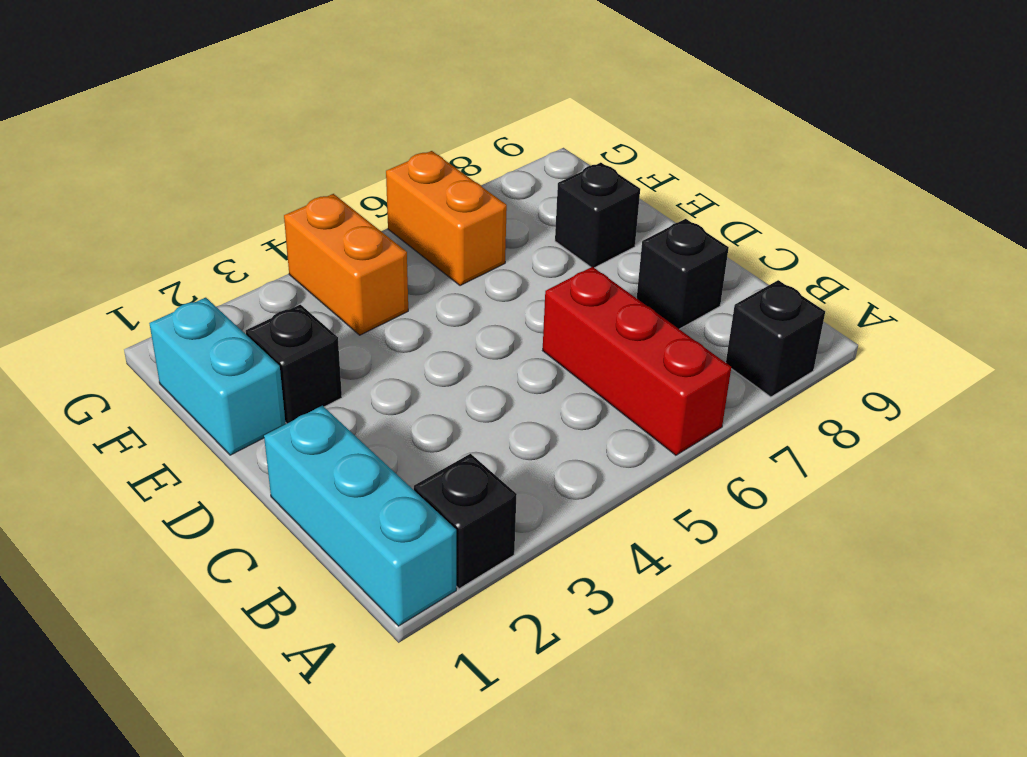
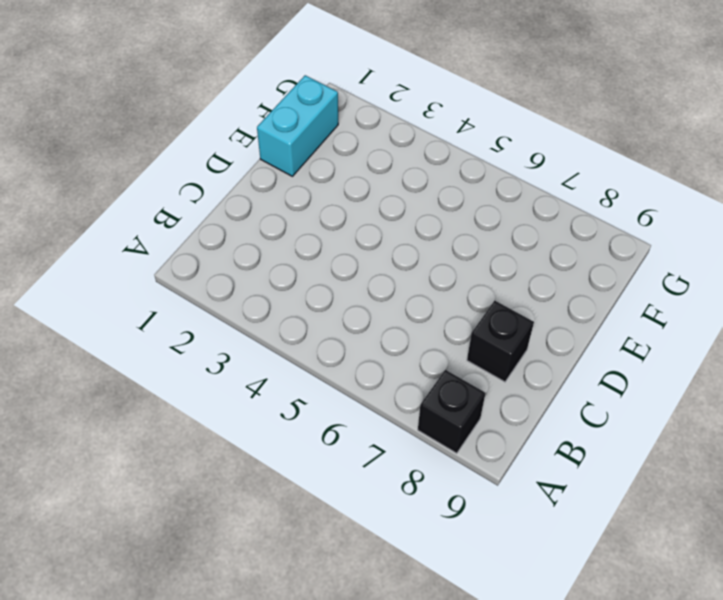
none -> cyan 1x3 brick [264,406,456,626]
none -> black 1x1 brick [414,454,517,589]

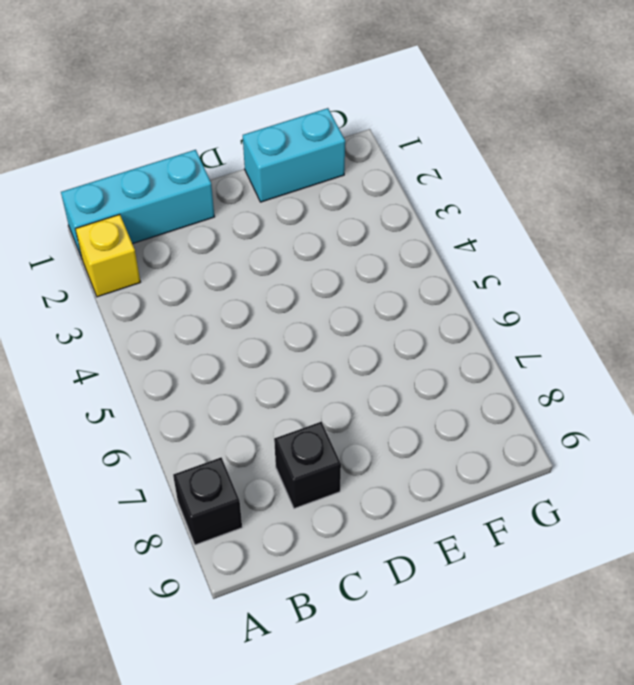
yellow 1x1 brick [76,214,140,297] -> black 1x1 brick [414,454,517,589]
none -> red 1x3 brick [543,267,731,455]
none -> black 1x1 brick [246,305,342,423]

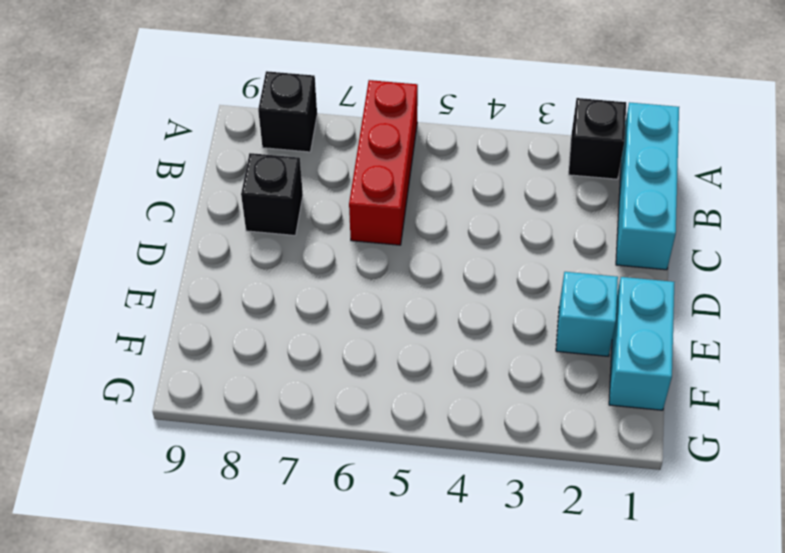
cyan 1x1 brick [556,272,618,356] -> black 1x1 brick [246,305,342,423]
none -> black 1x1 brick [555,163,640,268]
none -> orange 1x2 brick [284,194,408,335]

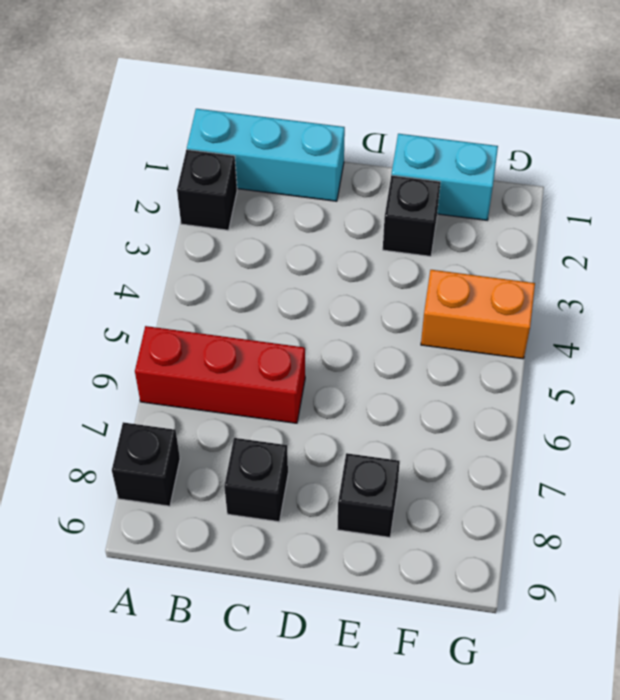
none -> orange 1x2 brick [386,151,507,286]

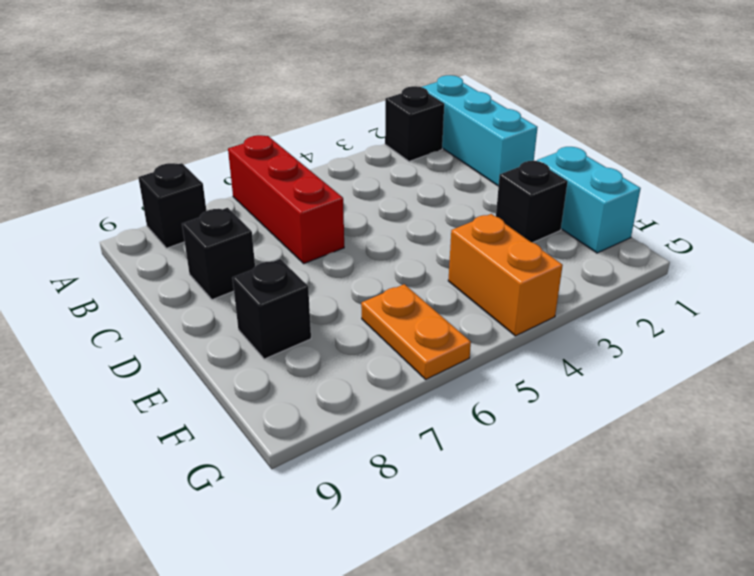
orange 1x2 plate [361,284,471,379] -> orange 1x2 brick [386,151,507,286]

